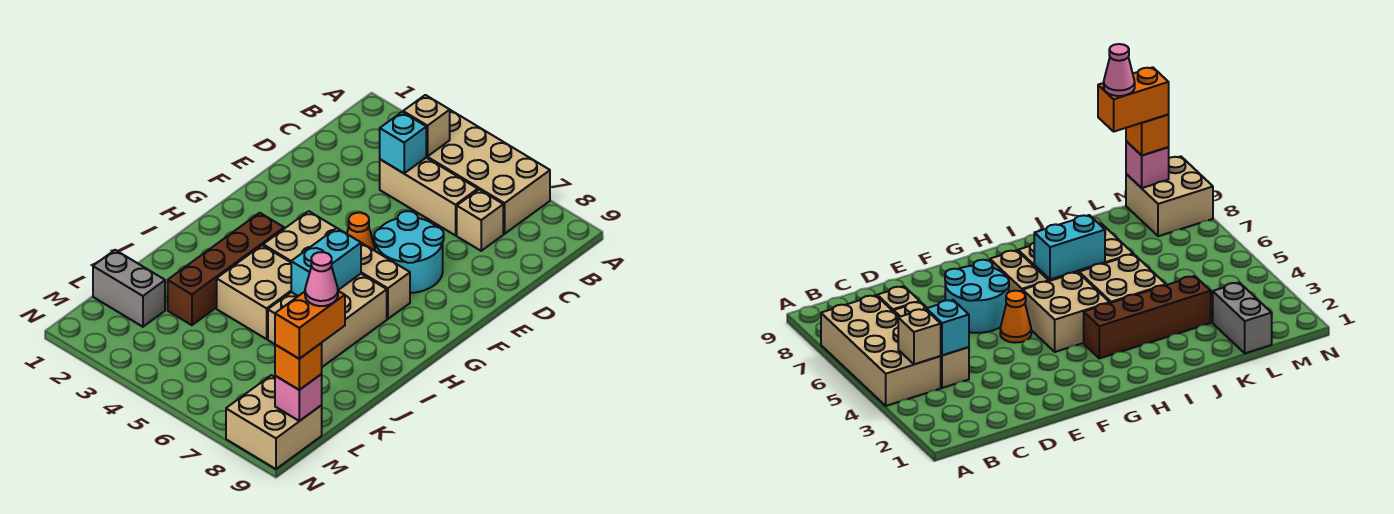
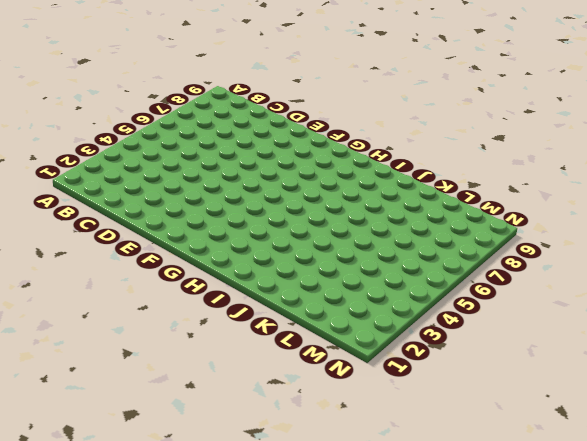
none -> tan 2x4 brick [426,110,550,234]
none -> tan 1x3 brick [380,158,478,235]
none -> tan 1x1 brick [457,190,503,251]

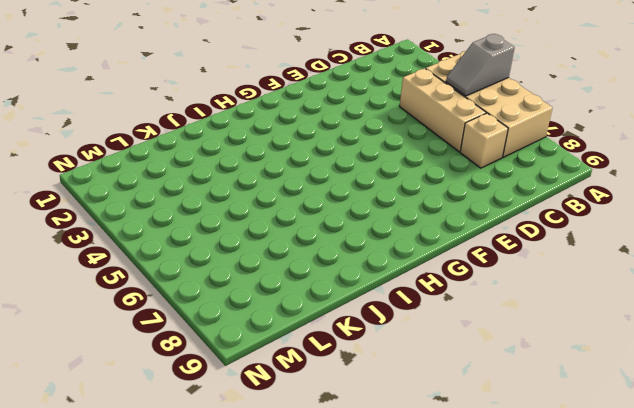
grey 1x2 slope [446,34,515,96] -> none
none -> cyan 2x2 round brick [374,211,444,293]
none -> orange 1x1 cone [347,213,375,251]
none -> tan 2x2 brick [263,211,336,262]

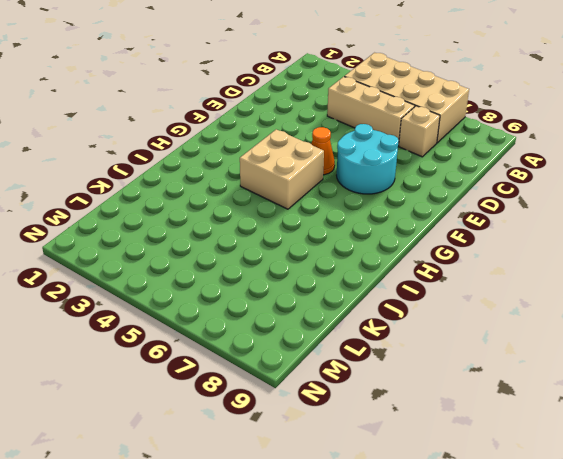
none -> tan 1x2 brick [361,243,410,319]
none -> brown 1x4 brick [168,213,284,325]
none -> tan 2x3 brick [268,274,387,367]

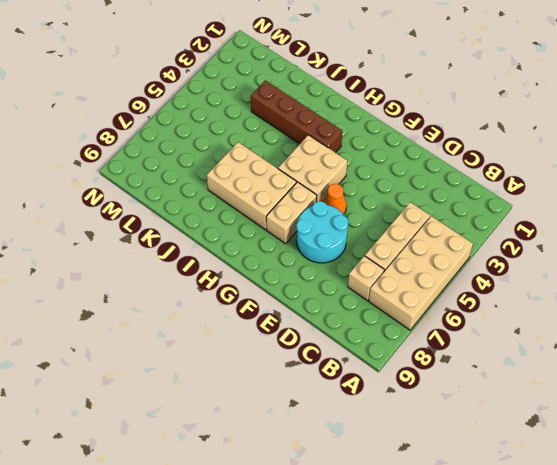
none -> tan 2x2 brick [217,245,291,339]
none -> grey 1x2 brick [93,250,165,327]
none -> tan 2x2 brick [226,375,322,469]

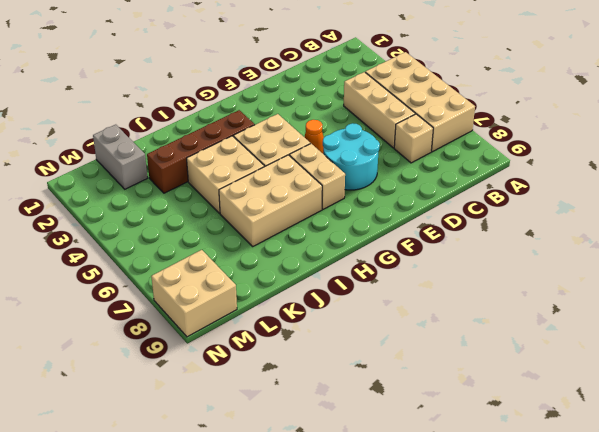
none -> tan 1x1 brick [403,95,450,156]
none -> cyan 1x1 brick [380,112,426,173]
none -> cyan 1x2 brick [291,228,361,296]

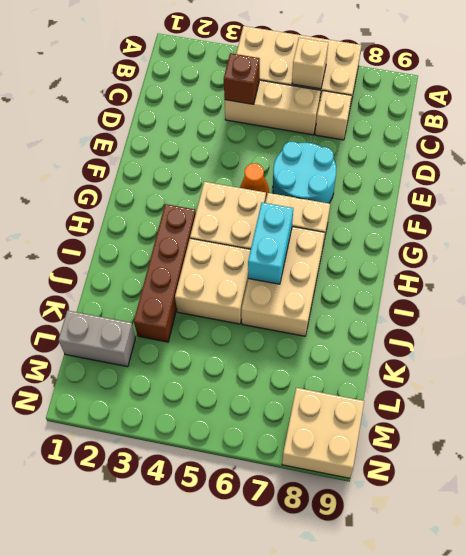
tan 1x1 brick [292,38,328,89] -> tan 1x1 brick moved to [403,95,450,156]
brown 1x1 brick [224,53,260,104] -> cyan 1x1 brick [380,112,426,173]
none -> pink 1x1 brick [275,374,322,421]
none -> orange 1x1 brick [275,343,322,390]
none -> orange 1x2 brick [275,291,345,359]

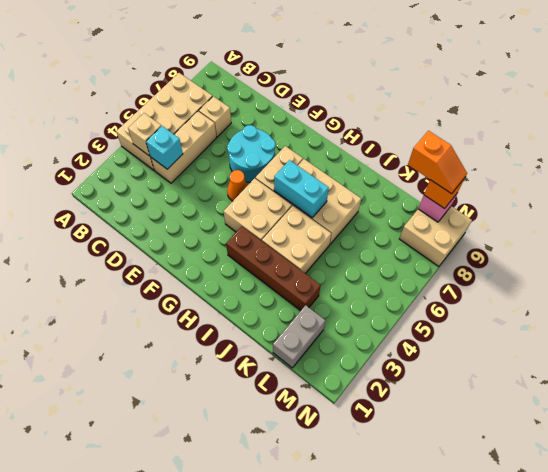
orange 1x2 slope [408,131,467,194] -> orange 1x2 brick [275,291,345,359]
none -> pink 1x1 cone [305,252,338,306]

